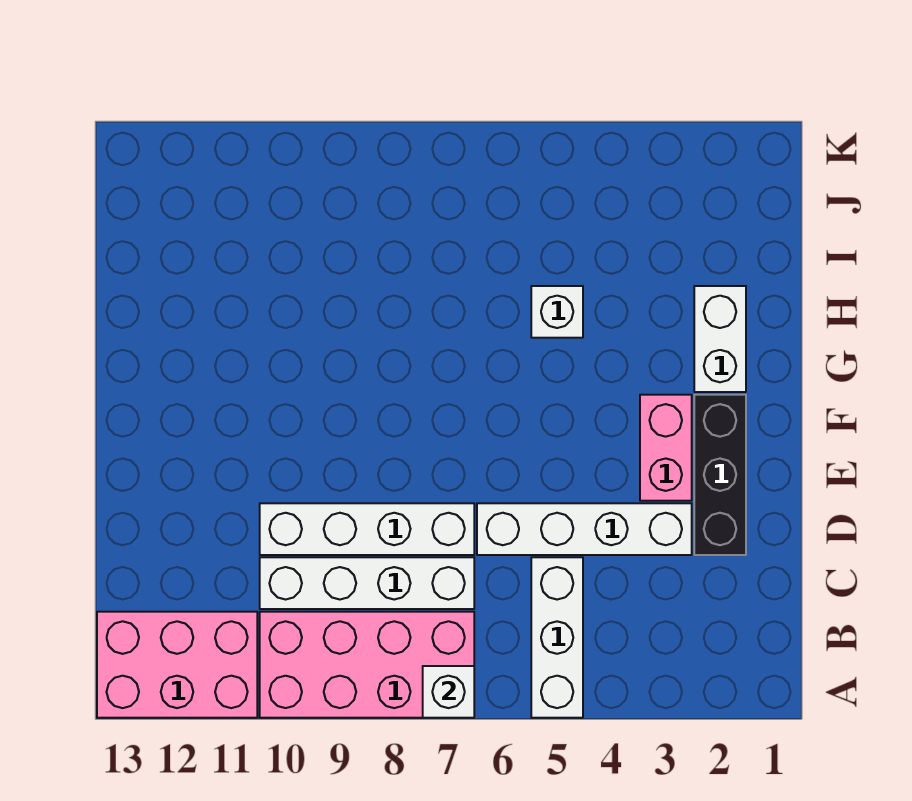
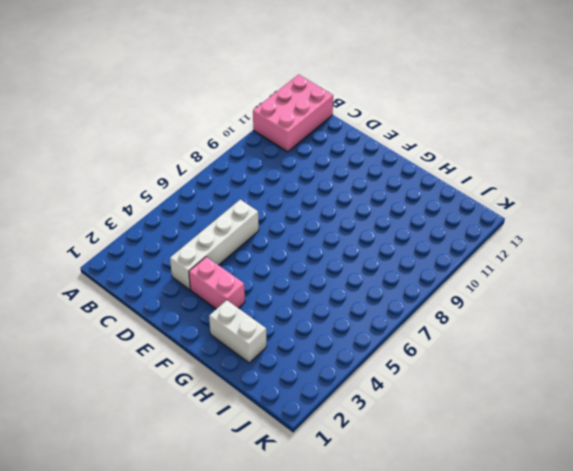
none -> white 1x3 brick [531,557,583,718]
none -> pink 2x4 brick [260,612,474,718]

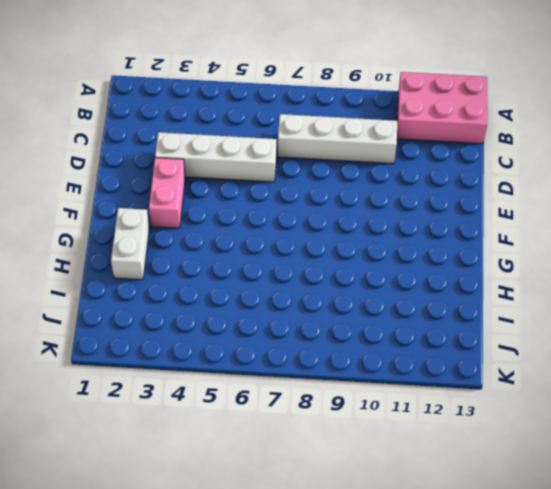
none -> white 1x3 brick [531,557,583,718]
none -> pink 2x4 brick [260,612,474,718]

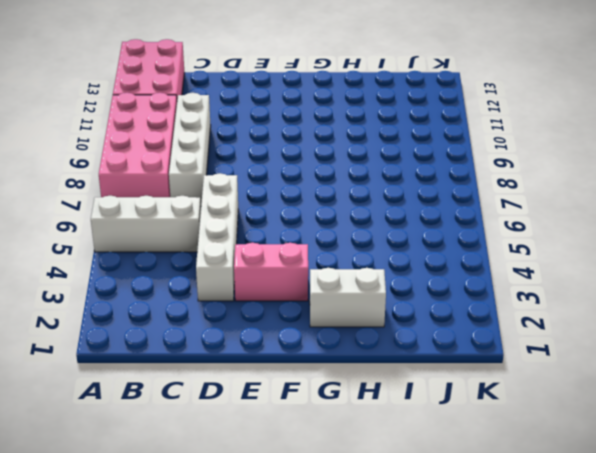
none -> black 1x3 brick [694,395,746,555]
none -> white 1x4 brick [260,503,474,555]

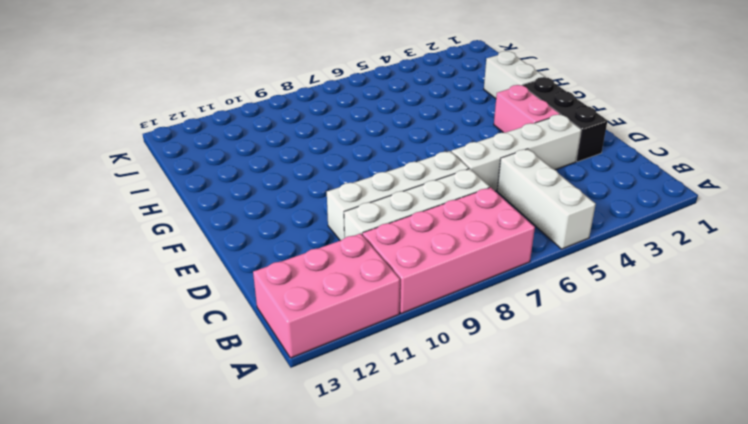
none -> white 1x1 brick [531,286,583,338]
none -> white 1x1 brick [423,666,474,718]

